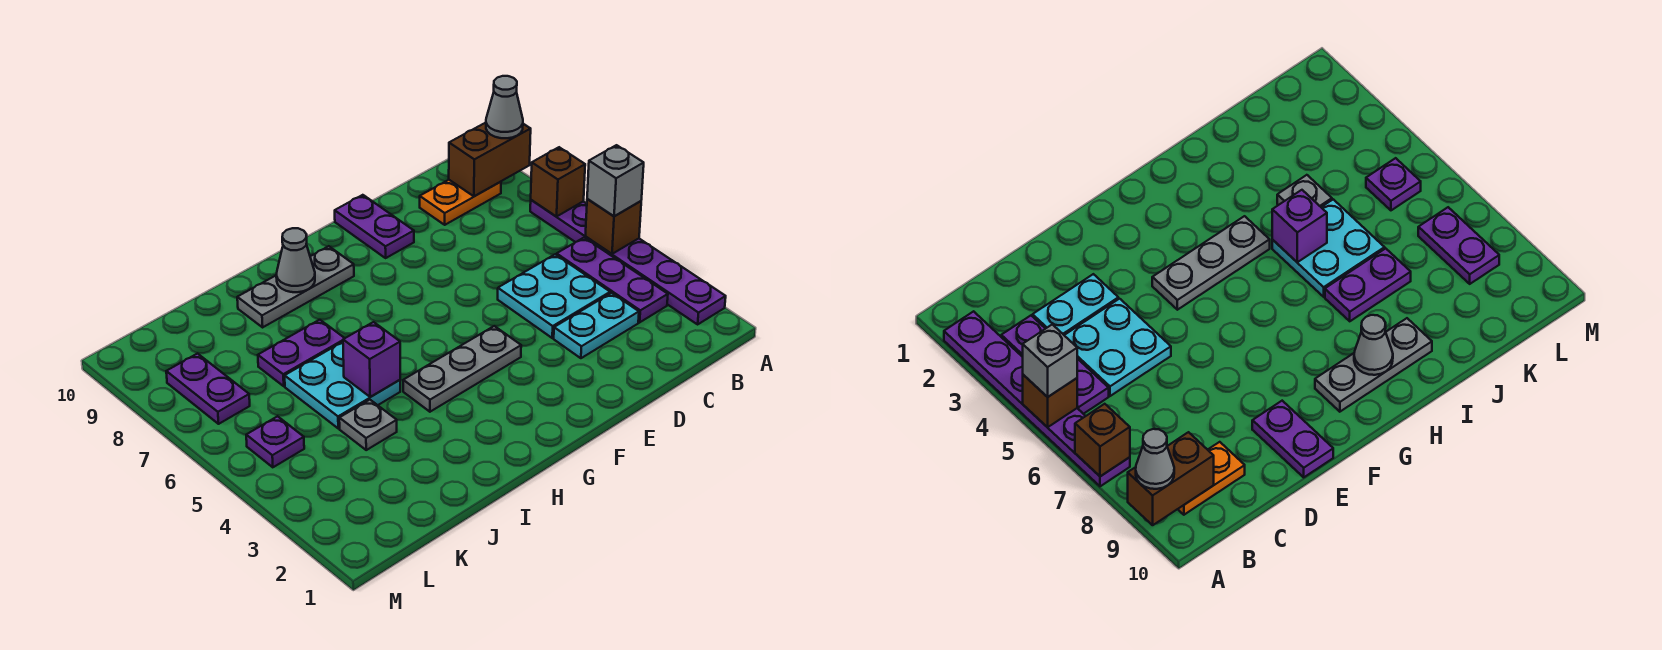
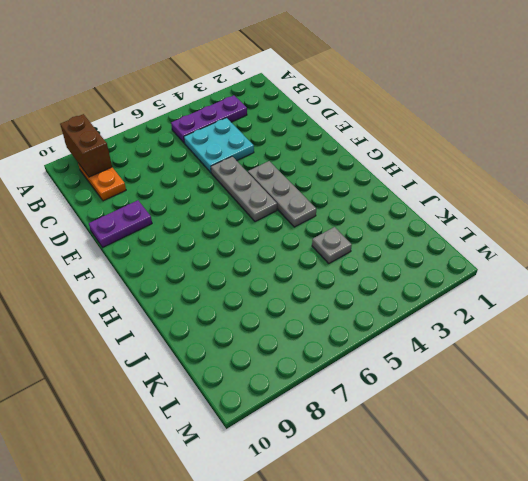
grey 1x3 plate [211,156,277,222] -> grey 1x3 plate moved to [237,246,354,327]
none -> purple 1x6 plate [530,200,726,324]
none -> cyan 1x2 plate [554,293,639,358]
none -> cyan 2x2 plate [285,342,400,428]

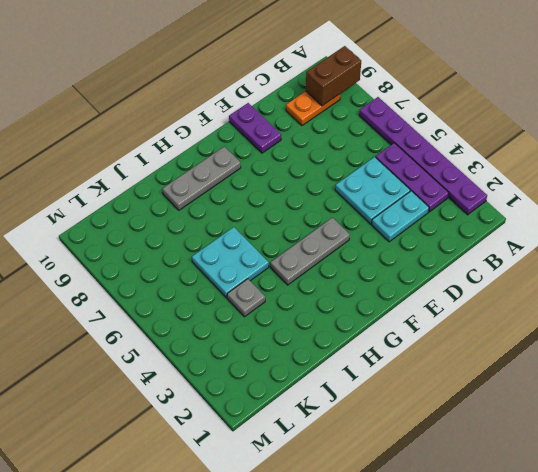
none -> purple 1x2 plate [258,320,345,386]
none -> purple 1x1 plate [246,416,304,467]
none -> purple 1x2 plate [166,354,250,424]

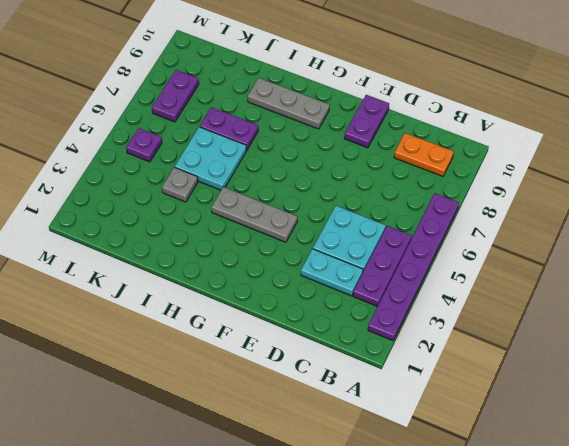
none -> brown 1x1 brick [585,199,641,254]
none -> brown 1x1 brick [531,147,585,217]
none -> brown 1x2 brick [449,123,531,196]

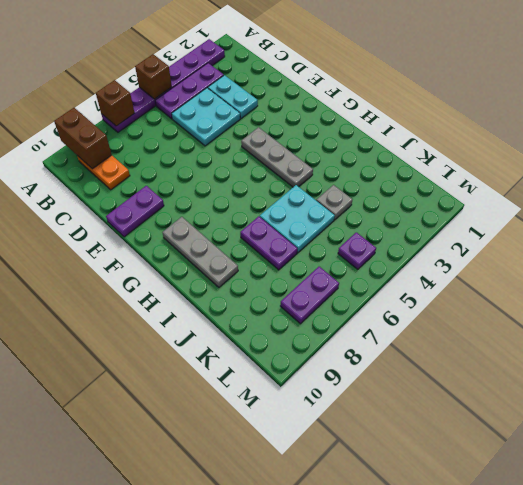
none -> grey 1x1 cone [276,228,315,292]
none -> purple 1x1 brick [343,322,400,397]
none -> grey 1x1 brick [587,145,644,216]

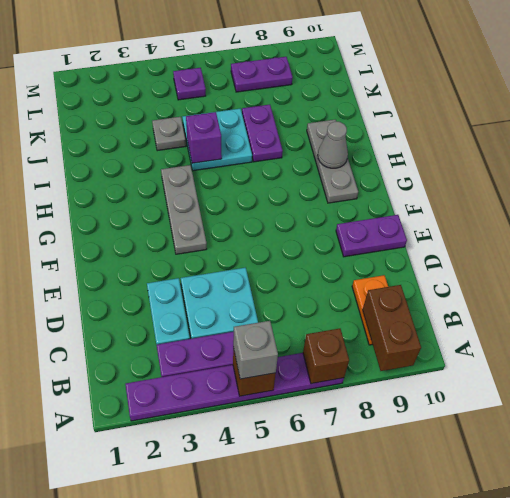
none -> grey 1x1 cone [486,76,523,138]

